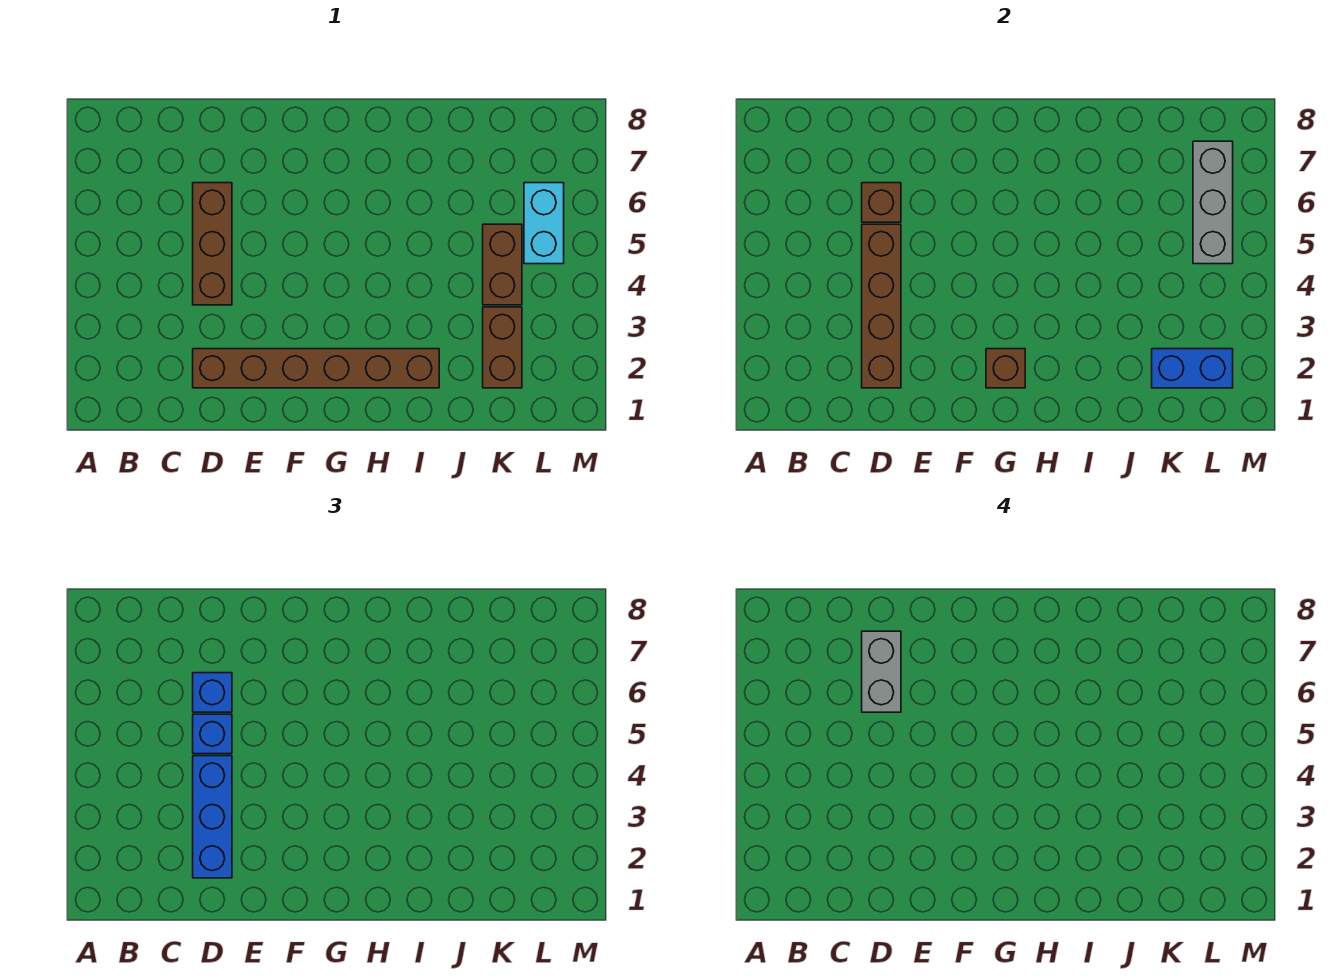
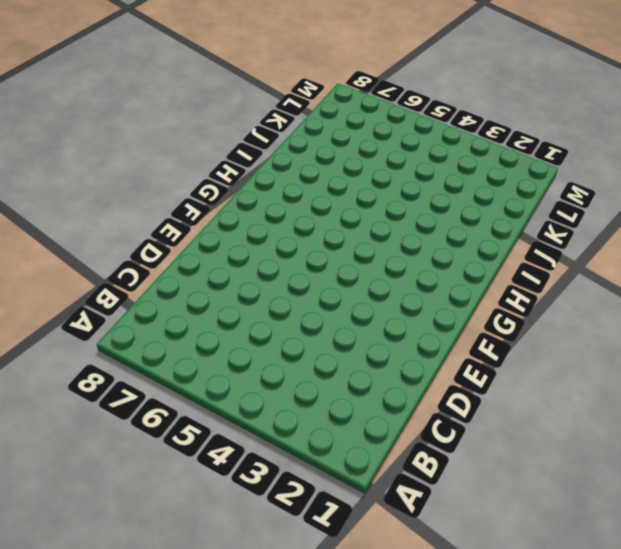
none -> brown 1x6 brick [193,349,439,388]
none -> brown 1x3 brick [193,183,232,305]
none -> brown 1x2 brick [483,307,522,388]

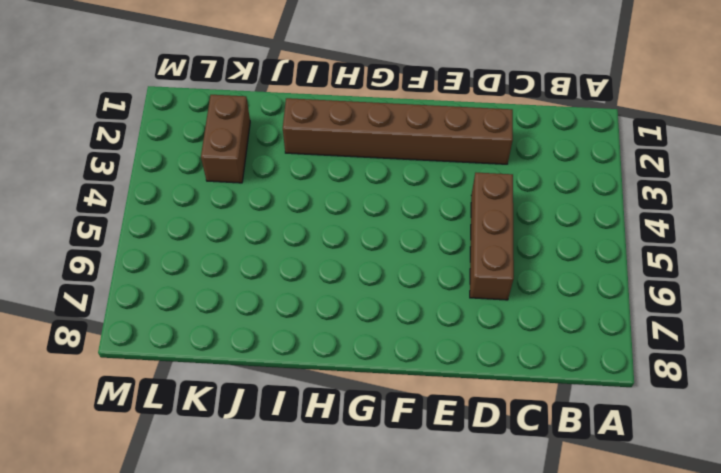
none -> brown 1x2 brick [483,224,522,305]
none -> cyan 1x2 brick [524,183,564,264]
none -> brown 1x4 brick [862,224,901,388]

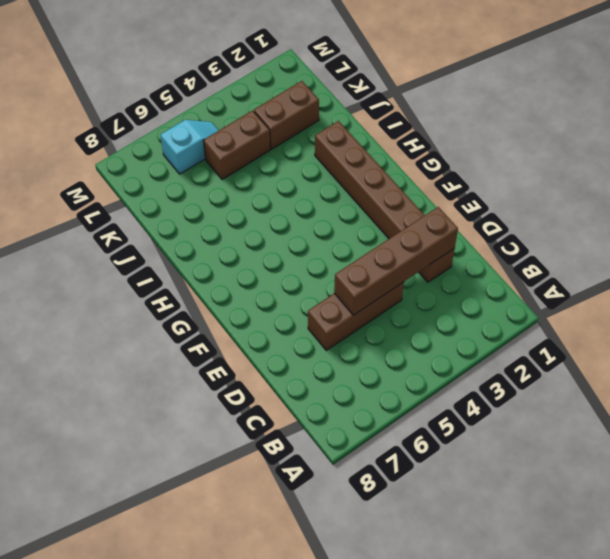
cyan 1x2 slope [161,120,219,174] -> cyan 1x2 brick [524,183,564,264]
none -> brown 1x1 brick [862,183,901,222]
none -> brown 1x1 brick [986,349,1025,388]
none -> blue 1x2 brick [1152,349,1233,388]

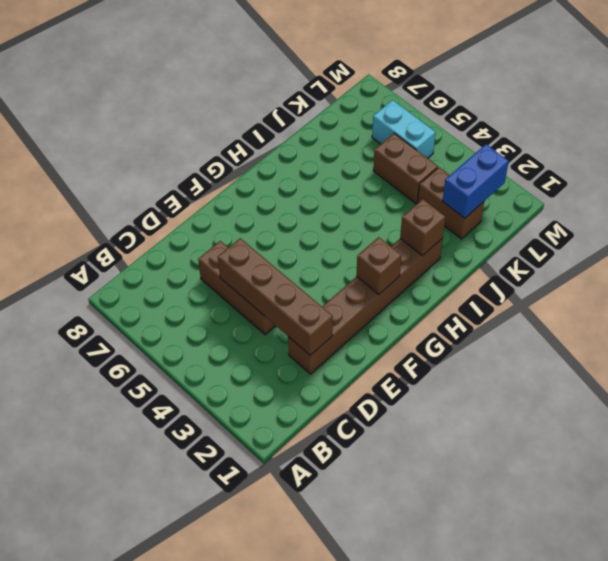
brown 1x1 brick [400,199,445,256] -> brown 1x1 brick moved to [862,183,901,222]
none -> grey 1x3 brick [1193,141,1233,264]
none -> blue 1x3 brick [193,756,232,878]
none -> blue 1x1 brick [193,714,232,754]

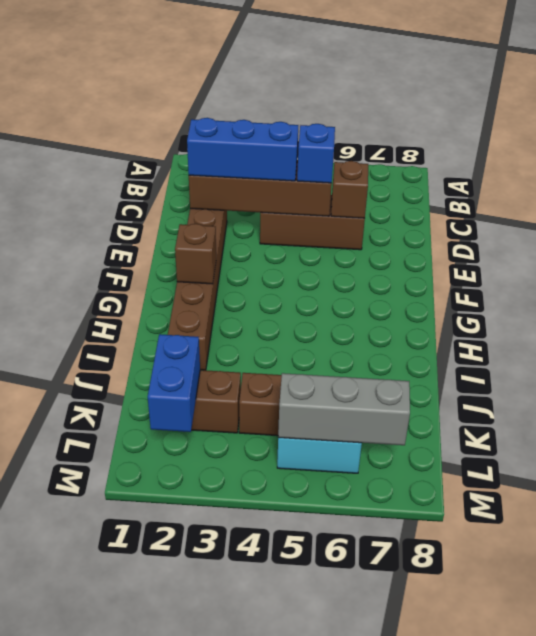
none -> blue 1x1 brick [193,673,232,712]
none -> grey 1x2 brick [862,631,901,712]

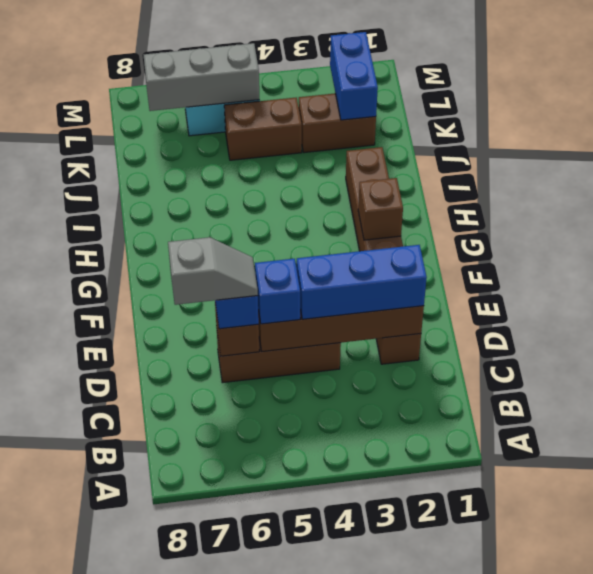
grey 1x2 slope [168,237,258,305] -> grey 1x2 brick [862,631,901,712]

